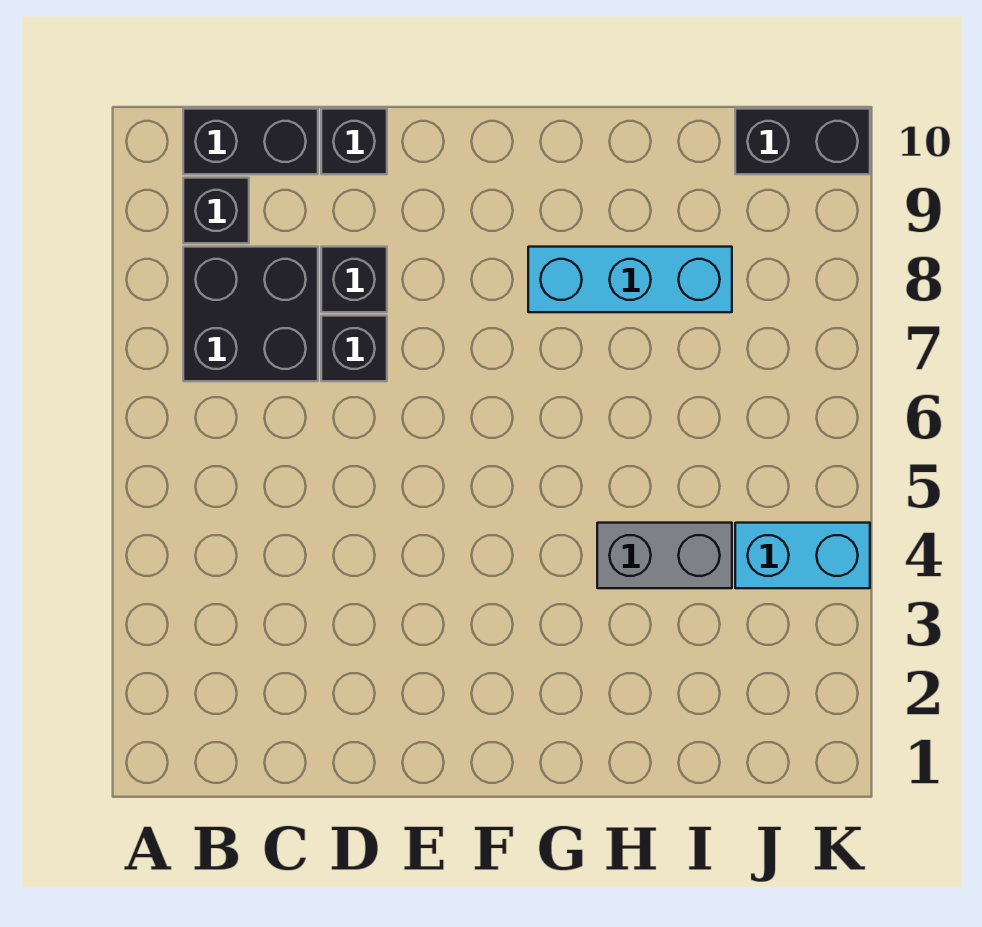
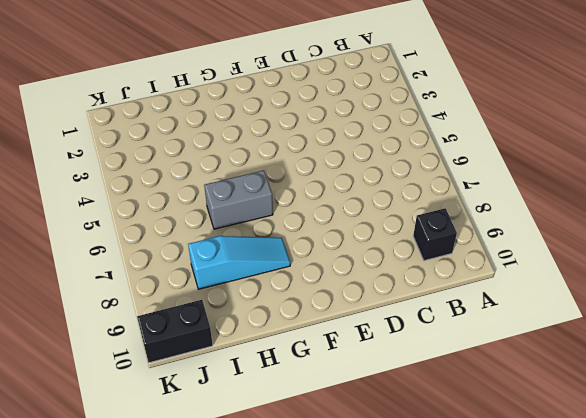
grey 1x2 brick [204,170,273,229] -> grey 1x2 brick moved to [597,523,732,588]
cyan 1x3 slope [188,236,290,289] -> cyan 1x3 brick [528,247,732,312]
none -> black 2x2 brick [183,247,318,381]
none -> black 1x2 brick [183,109,318,174]

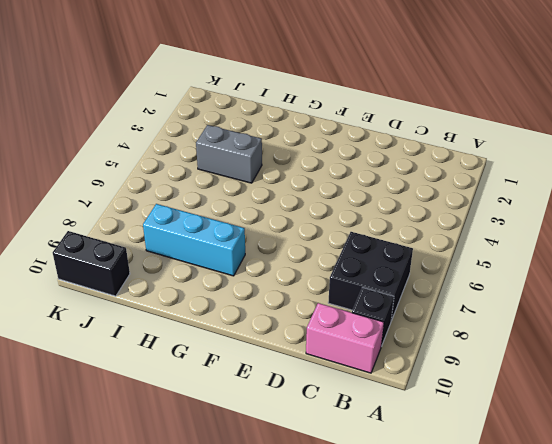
pink 1x2 brick [306,303,384,373] -> black 1x2 brick [183,109,318,174]
none -> black 1x1 brick [321,316,387,381]
none -> black 1x1 brick [321,247,387,312]

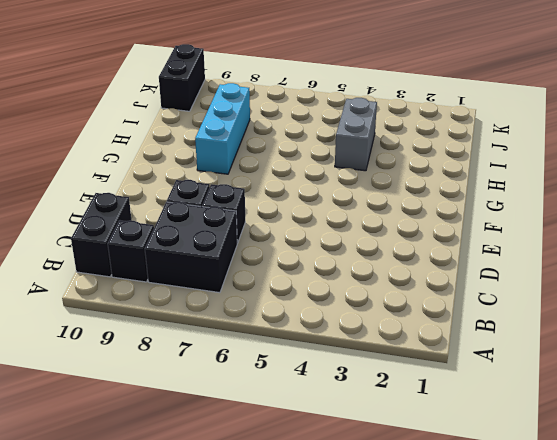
none -> black 1x1 brick [321,109,387,174]
none -> cyan 1x2 brick [735,523,870,588]

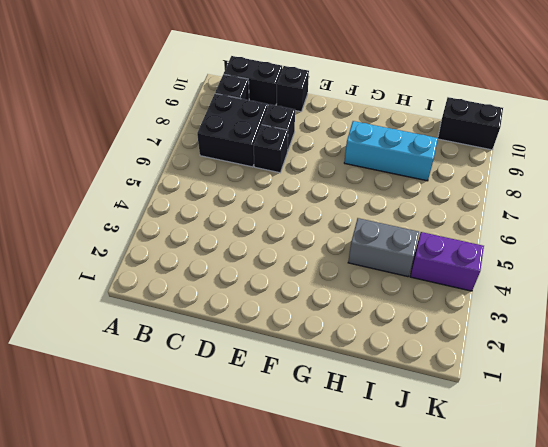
purple 1x2 brick [410,232,484,291] -> cyan 1x2 brick [735,523,870,588]

